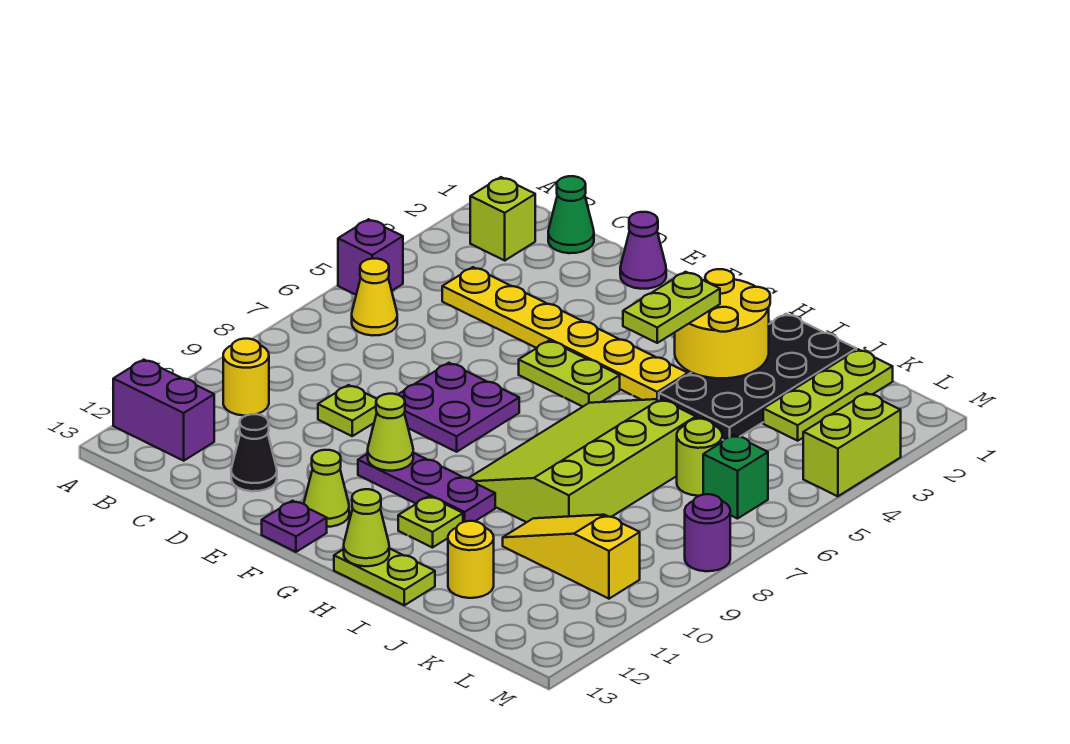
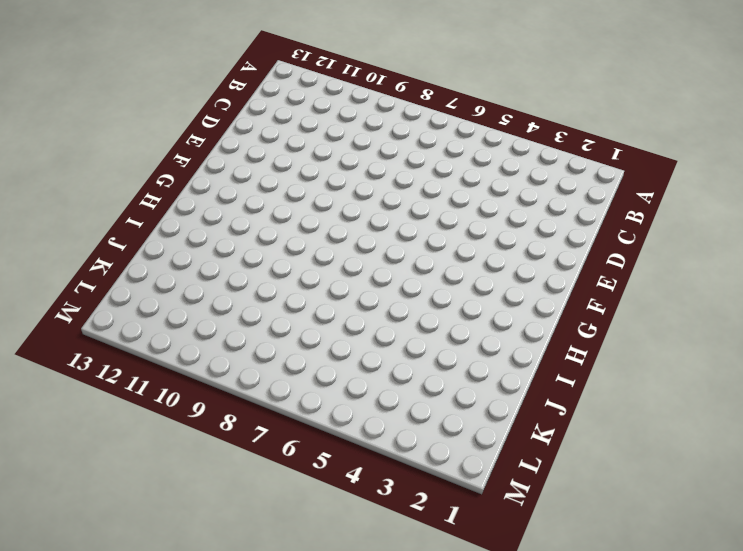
none -> purple 1x1 brick [338,219,403,295]
none -> purple 1x2 brick [113,360,214,461]
none -> lime 1x1 brick [470,177,535,260]
none -> yellow 1x1 cone [352,259,397,336]

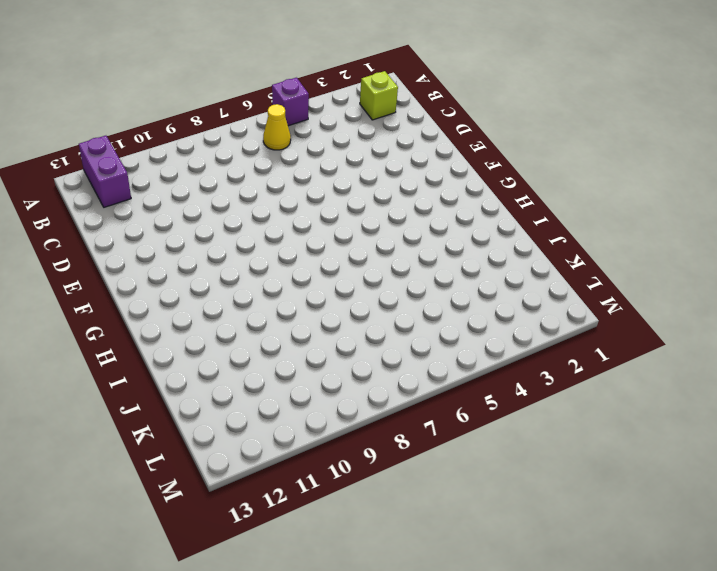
none -> yellow 1x1 round brick [223,339,269,416]
none -> green 1x1 cone [548,176,594,253]
none -> yellow 1x6 plate [442,267,688,400]
none -> lime 1x1 plate [318,385,377,436]

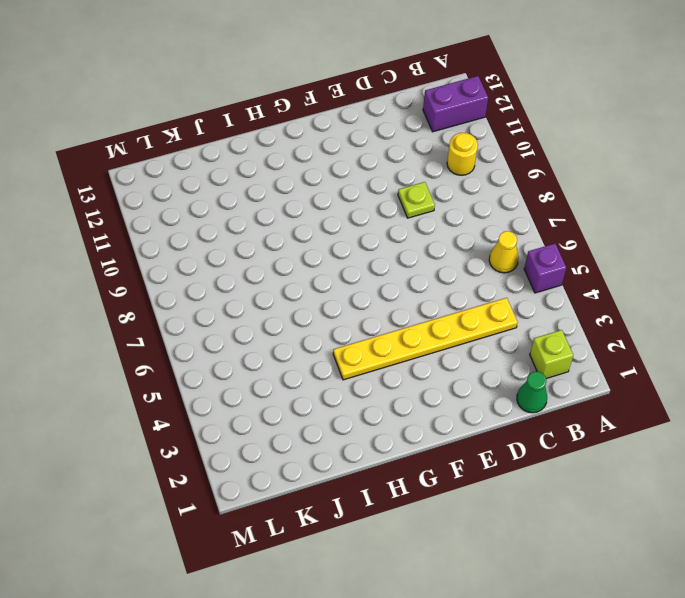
none -> black 1x1 cone [231,414,277,491]
none -> purple 1x1 cone [620,212,666,289]
none -> purple 2x2 plate [398,363,519,452]
none -> lime 1x2 plate [519,341,620,407]

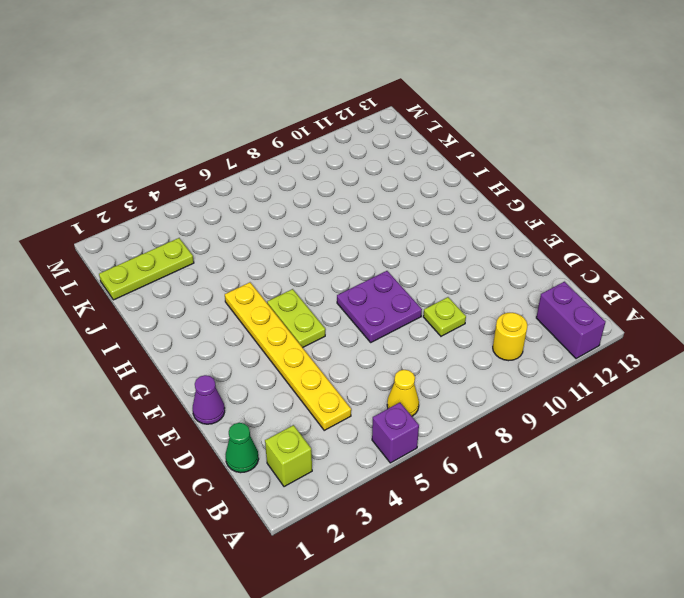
none -> black 1x1 cone [231,414,277,491]
none -> purple 1x3 plate [358,453,495,522]
none -> lime 1x1 cone [304,450,349,527]
none -> purple 1x1 plate [262,501,327,552]

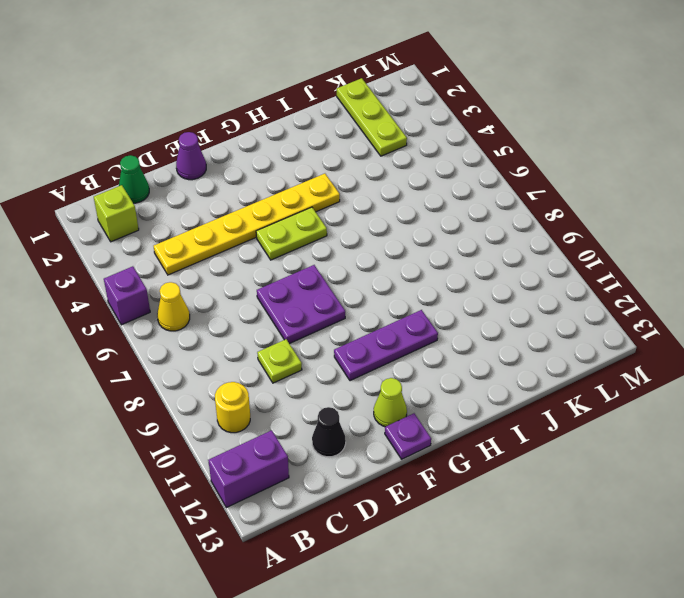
none -> lime 3x4 slope [469,399,696,522]
none -> lime 1x1 plate [398,496,463,548]
none -> lime 1x2 plate [334,548,435,605]
none -> black 2x4 plate [659,314,856,440]

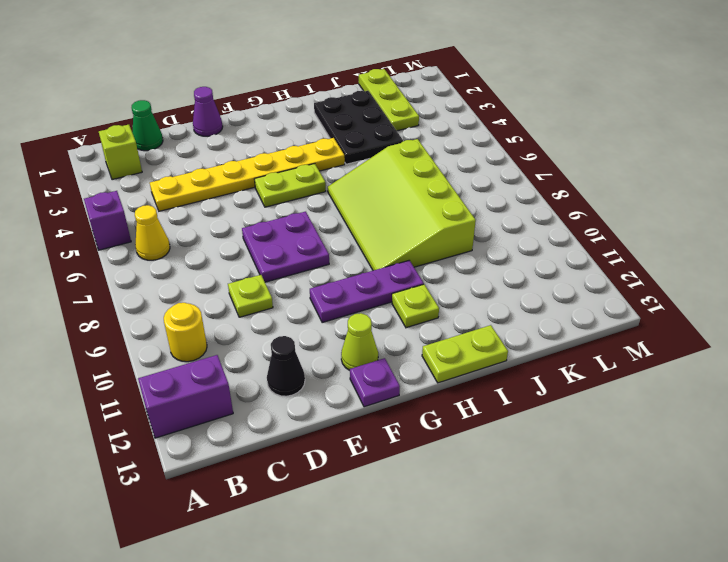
black 2x3 plate [314,91,403,164] -> black 2x4 plate [659,314,856,440]
none -> yellow 1x3 slope [503,515,640,599]
none -> yellow 1x1 round brick [448,521,494,598]
none -> lime 1x1 round brick [677,419,722,496]
none -> green 1x1 brick [703,435,768,519]

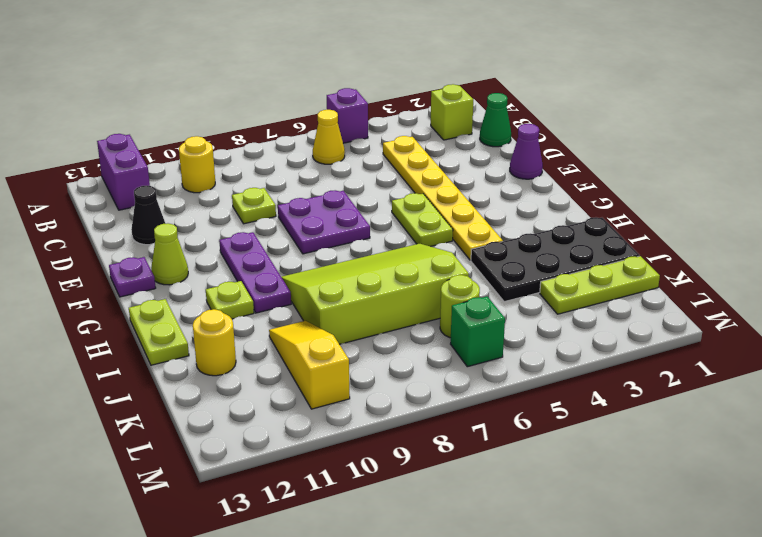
none -> lime 1x2 brick [803,393,901,496]
none -> purple 1x1 round brick [685,494,730,571]
none -> lime 1x1 cone [368,394,413,471]
none -> yellow 2x2 round brick [675,269,770,378]

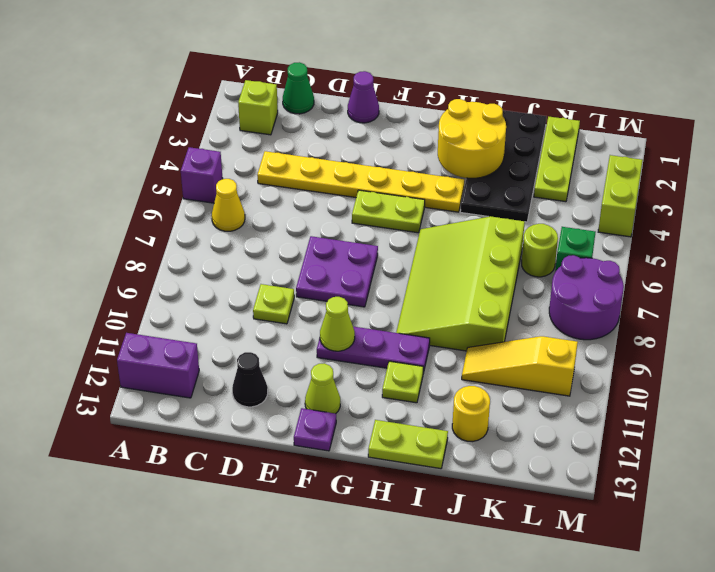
purple 2x2 round brick [549,255,624,340] -> purple 1x1 round brick [685,494,730,571]
none -> yellow 1x1 round brick [223,339,269,416]
none -> lime 1x1 cone [344,489,389,566]
none -> lime 1x2 plate [623,272,720,343]

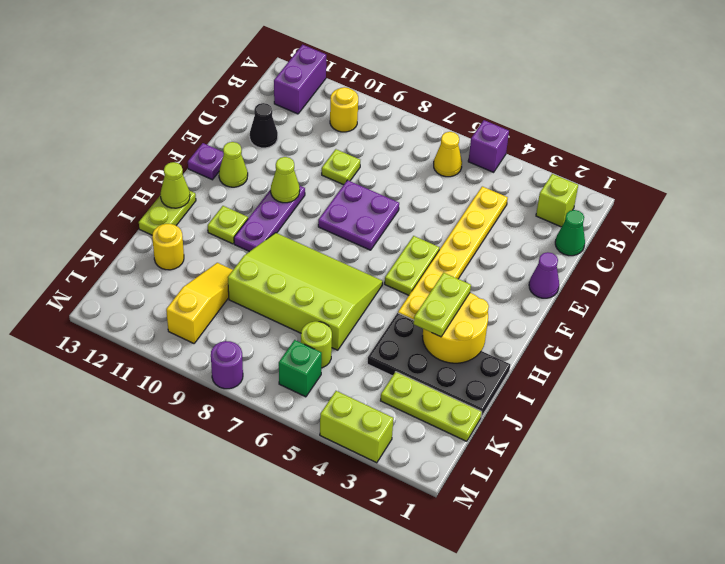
lime 1x2 plate [414,273,471,337] -> lime 1x2 plate turned to [623,272,720,343]

